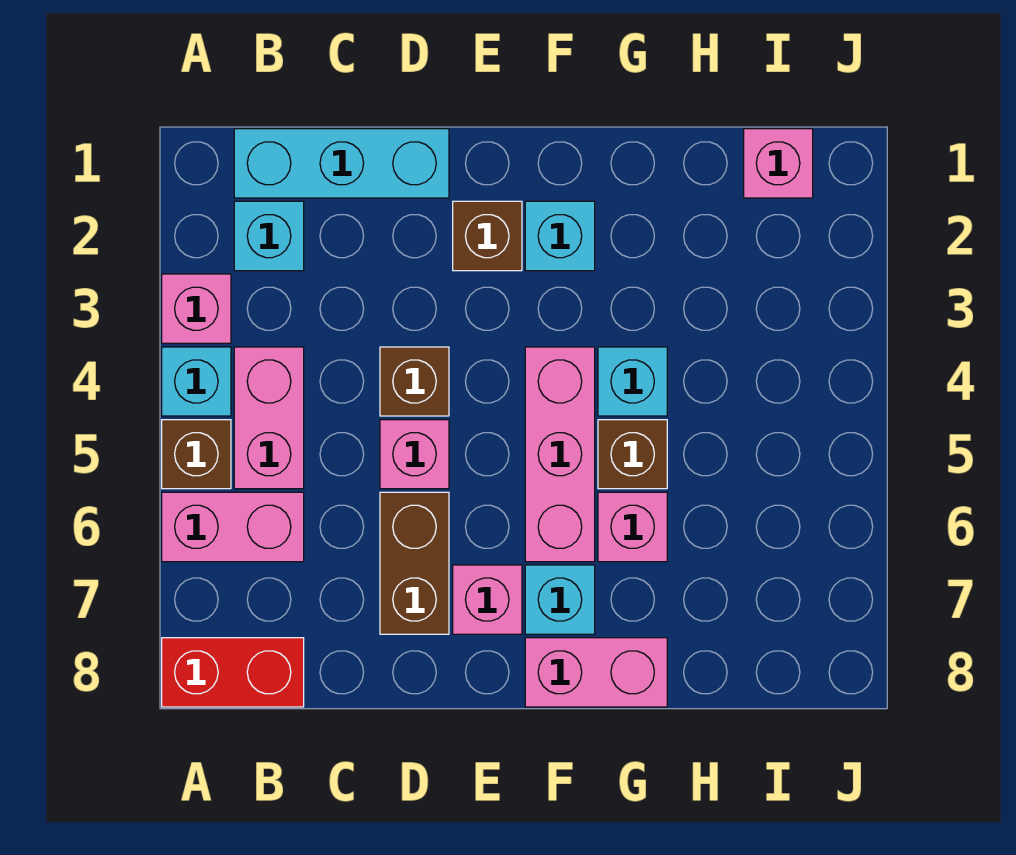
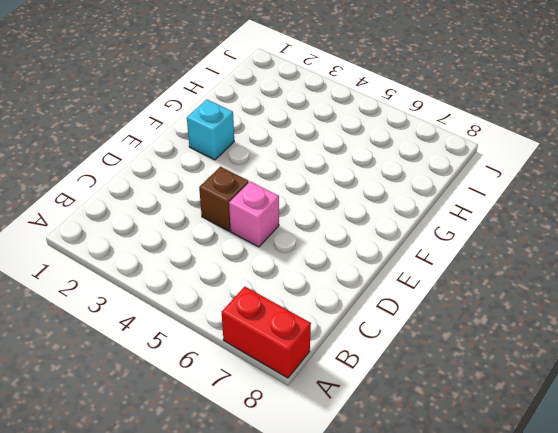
red 1x2 brick [222,287,311,378] -> red 1x2 brick turned to [162,638,304,707]
none -> pink 1x1 brick [162,274,231,343]
none -> cyan 1x1 brick [162,347,231,416]
none -> brown 1x1 brick [162,420,231,489]

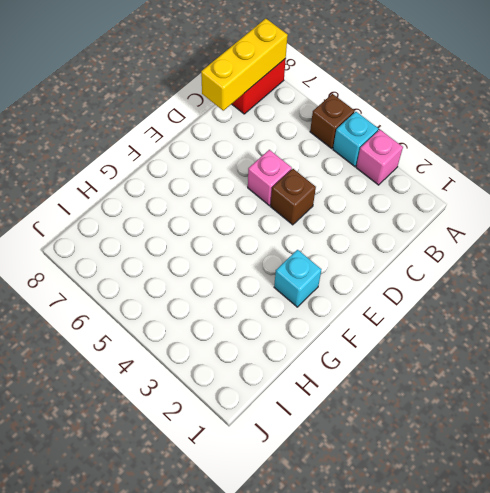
yellow 1x3 brick [201,19,288,111] -> none
none -> pink 1x2 brick [162,492,304,562]
none -> cyan 1x3 brick [234,129,449,198]
none -> cyan 1x1 brick [234,201,304,271]

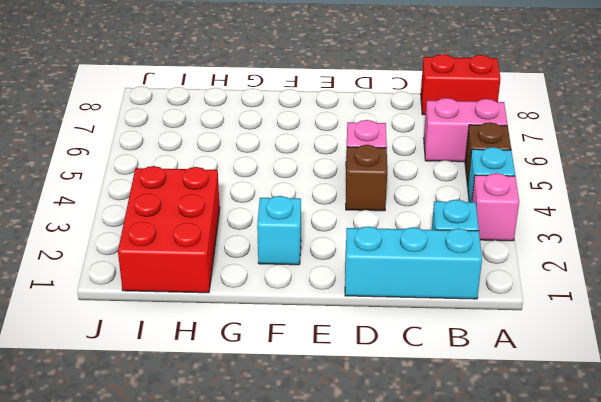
red 2x3 brick [118,166,220,293] -> pink 1x1 brick [744,129,813,198]
none -> pink 1x2 brick [234,347,304,489]
none -> brown 1x2 brick [380,492,449,634]
none -> brown 1x1 brick [453,201,522,271]

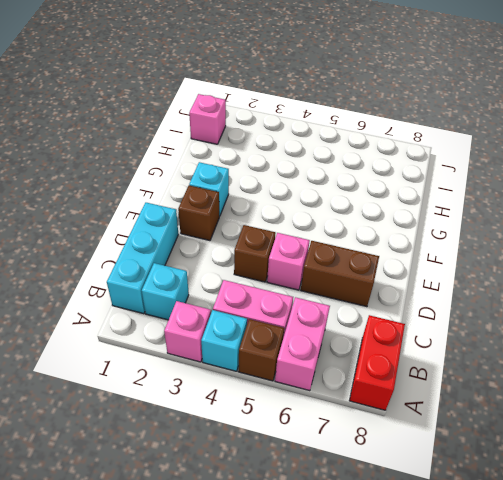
none -> pink 1x1 brick [453,565,522,634]
none -> pink 1x3 brick [525,347,595,562]
none -> cyan 1x1 brick [525,565,595,634]

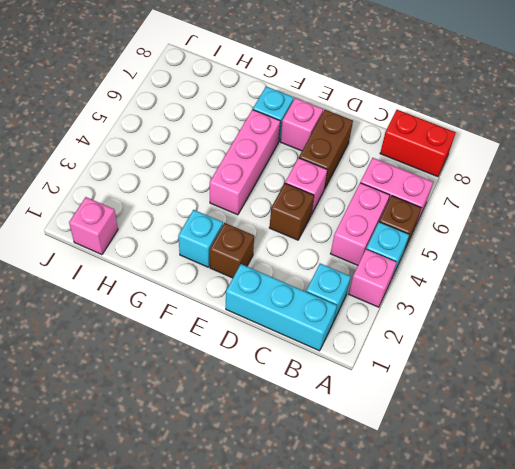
none -> pink 1x2 brick [525,638,667,707]
none -> cyan 1x1 brick [598,347,667,416]
none -> brown 1x1 brick [598,420,667,489]

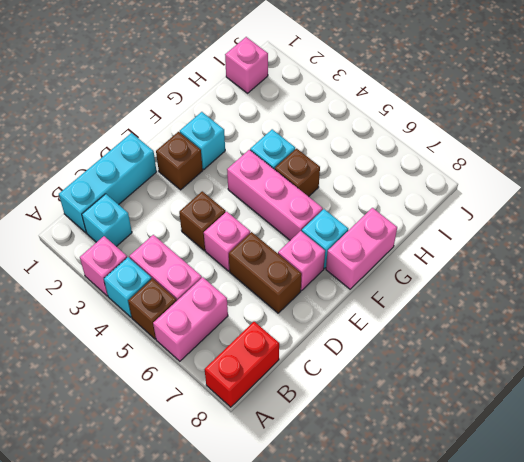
none -> pink 1x1 brick [598,492,667,562]

